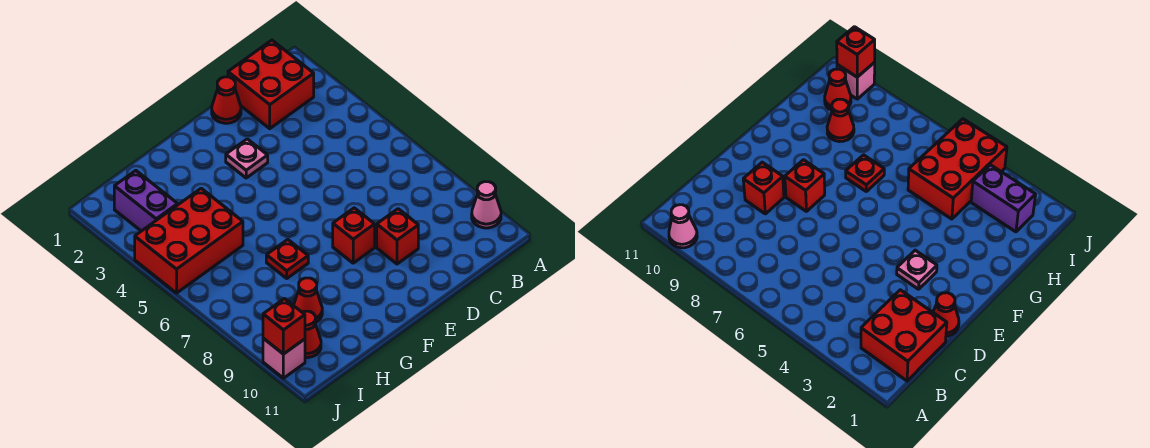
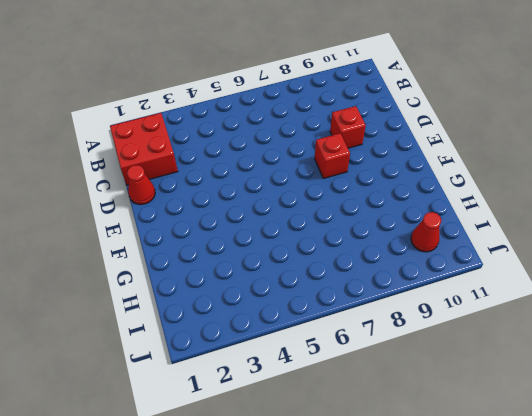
none -> pink 1x1 cone [472,182,501,228]
none -> pink 1x1 plate [226,139,268,178]
none -> red 1x1 plate [266,240,308,278]

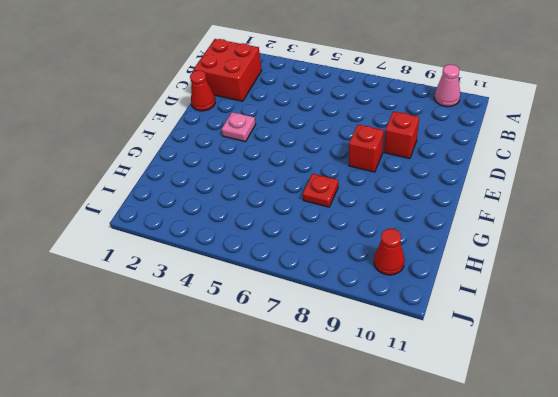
none -> red 2x3 brick [135,188,243,293]
none -> red 1x1 cone [294,278,322,322]
none -> purple 1x2 brick [114,171,178,231]

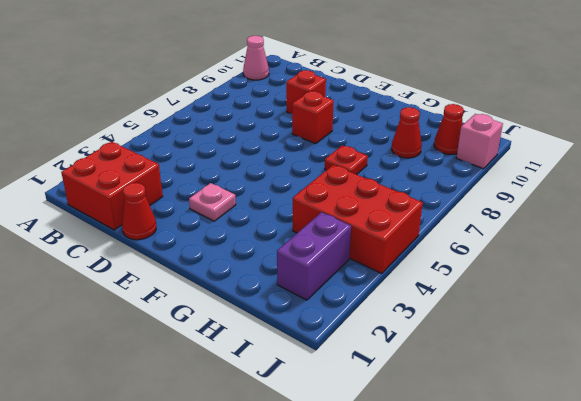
none -> red 1x1 brick [263,299,305,354]

